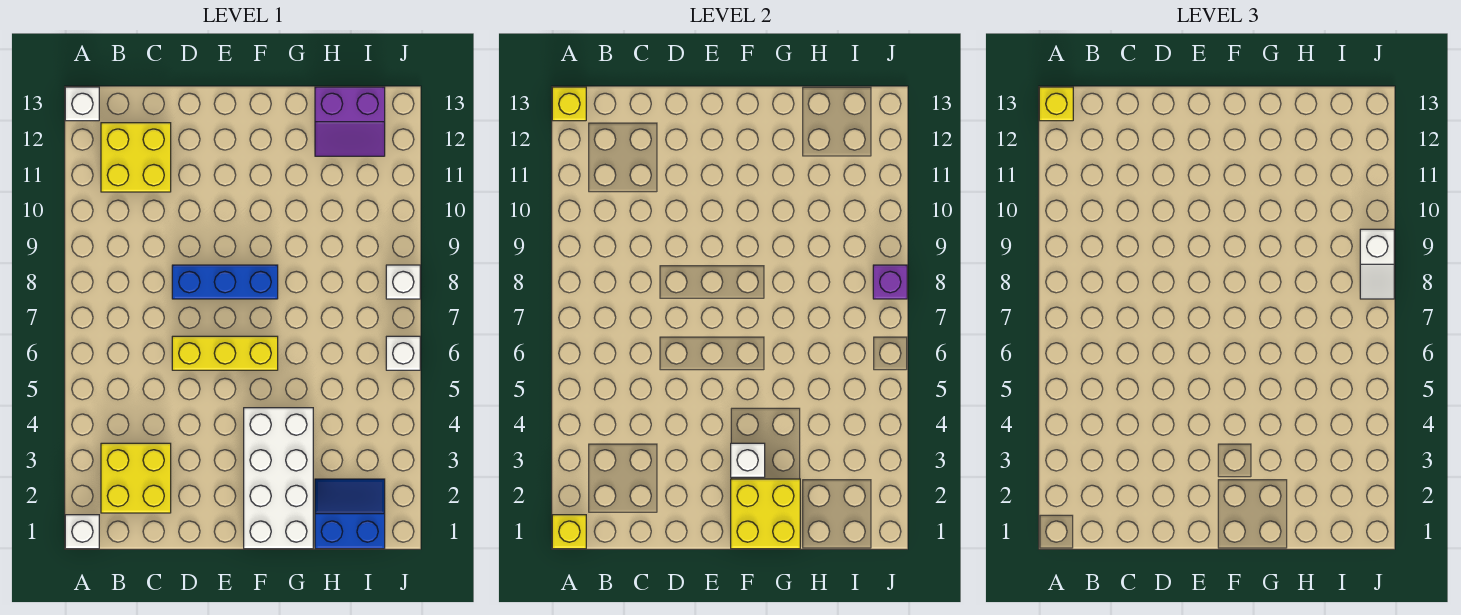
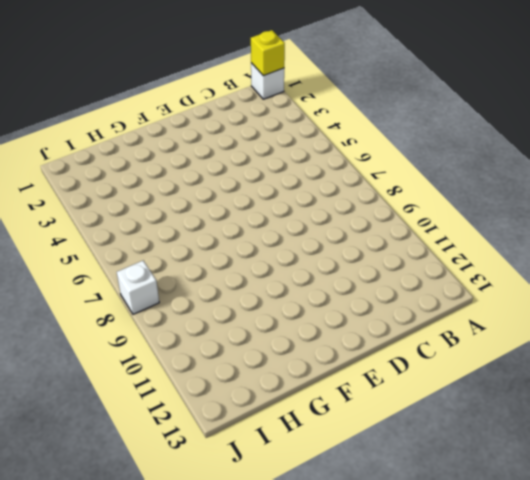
none -> white 1x1 brick [65,87,99,121]
none -> yellow 2x2 brick [101,443,171,513]
none -> yellow 2x2 brick [101,123,171,192]

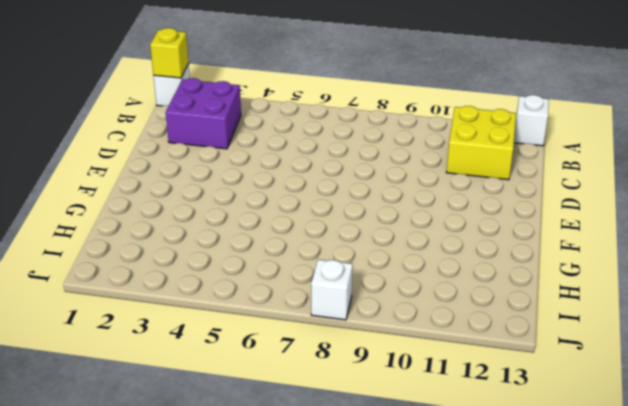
purple 2x2 brick [166,78,241,149] -> yellow 2x2 brick [101,443,171,513]
none -> yellow 1x3 brick [172,336,278,370]
none -> blue 1x3 brick [172,265,278,299]
none -> white 2x4 brick [244,408,313,549]

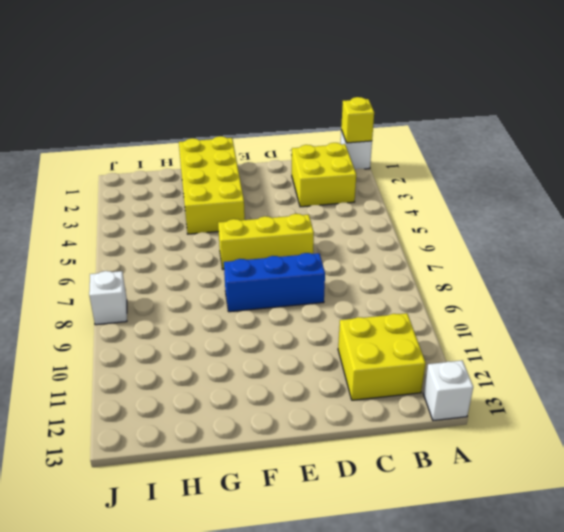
yellow 2x4 brick [179,136,245,234] -> white 2x4 brick [244,408,313,549]
none -> blue 2x2 slope [315,479,385,549]
none -> purple 2x2 slope [315,87,385,156]
none -> white 1x1 brick [386,336,420,370]

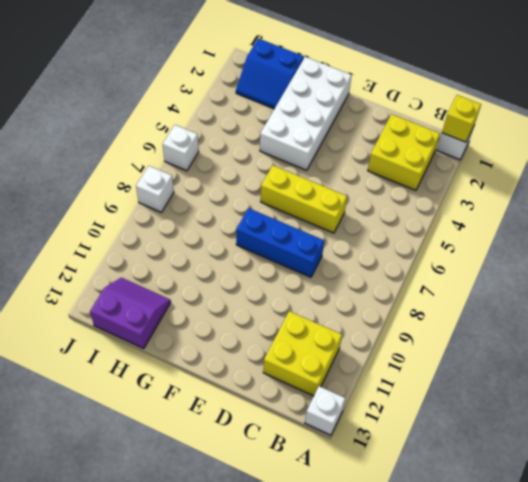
none -> yellow 1x1 brick [552,87,586,121]
none -> yellow 2x2 brick [731,479,800,549]
none -> white 1x1 brick [731,443,765,477]

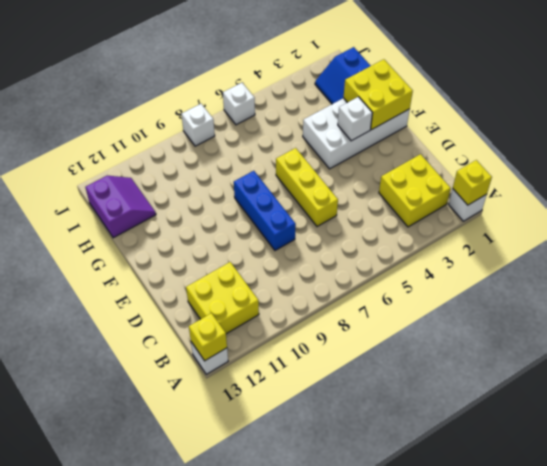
none -> purple 1x1 brick [873,265,907,299]
none -> yellow 1x1 brick [1039,87,1073,121]
none -> white 1x2 slope [1360,229,1394,299]

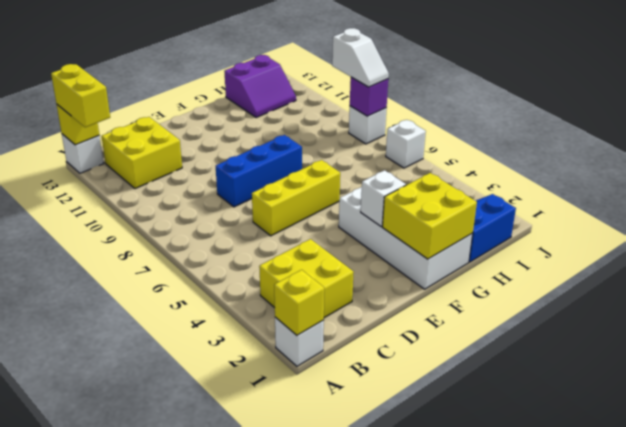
yellow 1x2 brick [51,64,110,127] -> yellow 1x1 brick [1039,87,1073,121]

